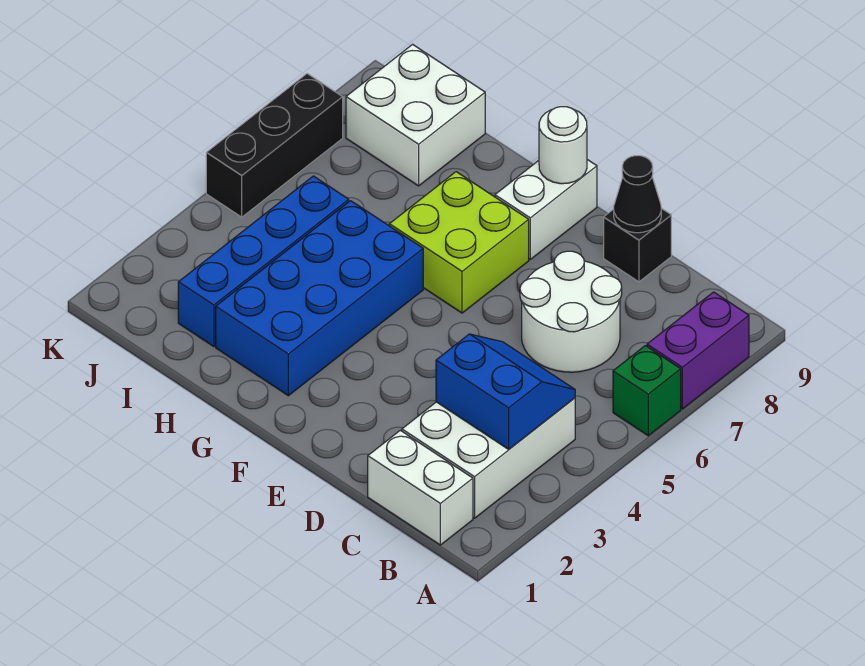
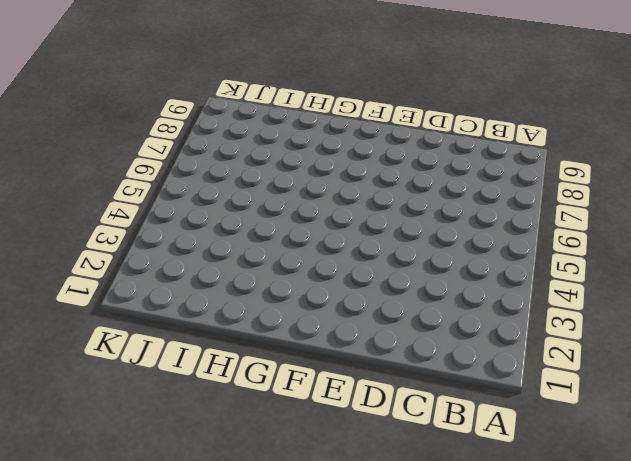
none -> green 1x1 brick [613,346,681,436]
none -> purple 1x2 brick [647,292,749,409]
none -> white 1x2 brick [368,430,473,545]

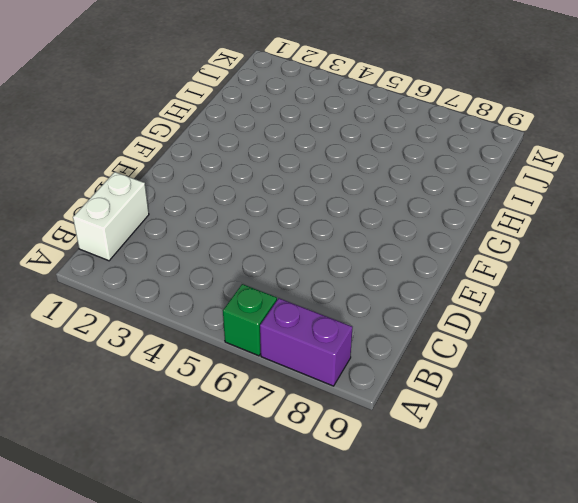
none -> white 2x3 brick [402,398,575,518]
none -> white 2x2 round brick [520,251,622,372]
none -> black 1x1 brick [604,208,671,282]

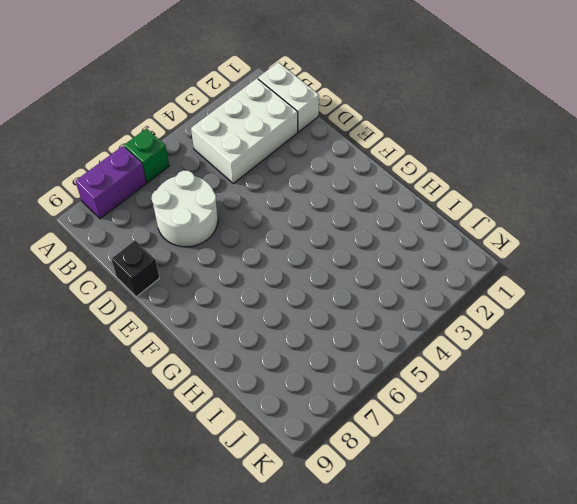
none -> lime 2x2 brick [389,172,529,313]
none -> white 1x2 brick [495,160,597,259]
none -> blue 2x4 brick [216,201,423,396]

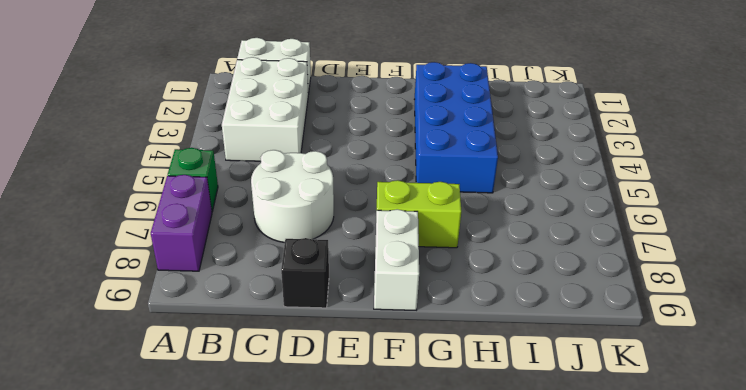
lime 1x2 brick [377,180,461,248] -> lime 2x2 brick [389,172,529,313]
none -> blue 1x4 brick [178,176,349,347]
none -> white 2x2 brick [346,44,485,186]
none -> black 1x3 brick [206,74,343,217]

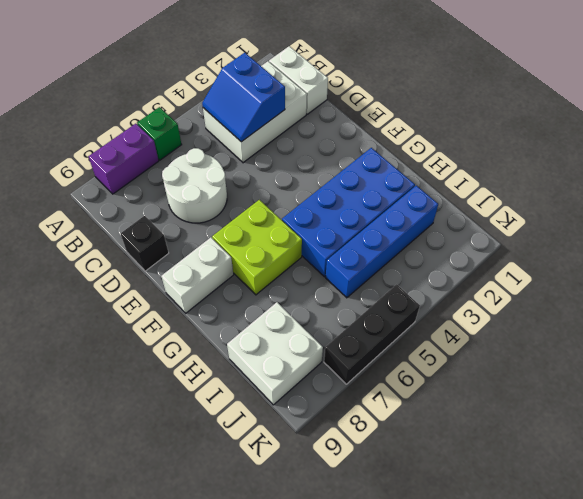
none -> black 1x1 cone [614,156,661,233]
none -> white 1x1 round brick [539,107,587,184]

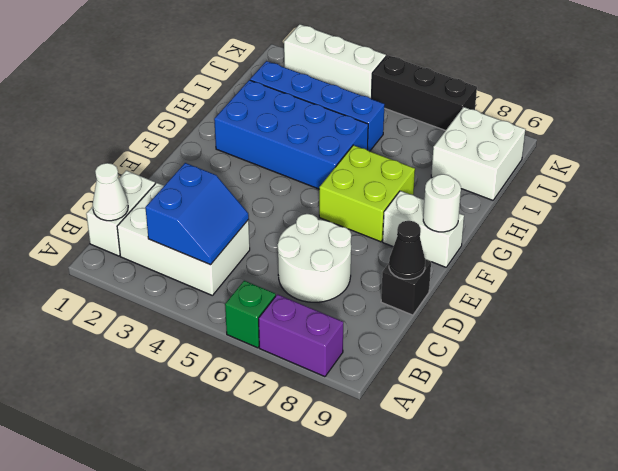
white 1x1 cone [93,163,128,221] -> none
white 1x3 brick [284,24,386,99] -> none

